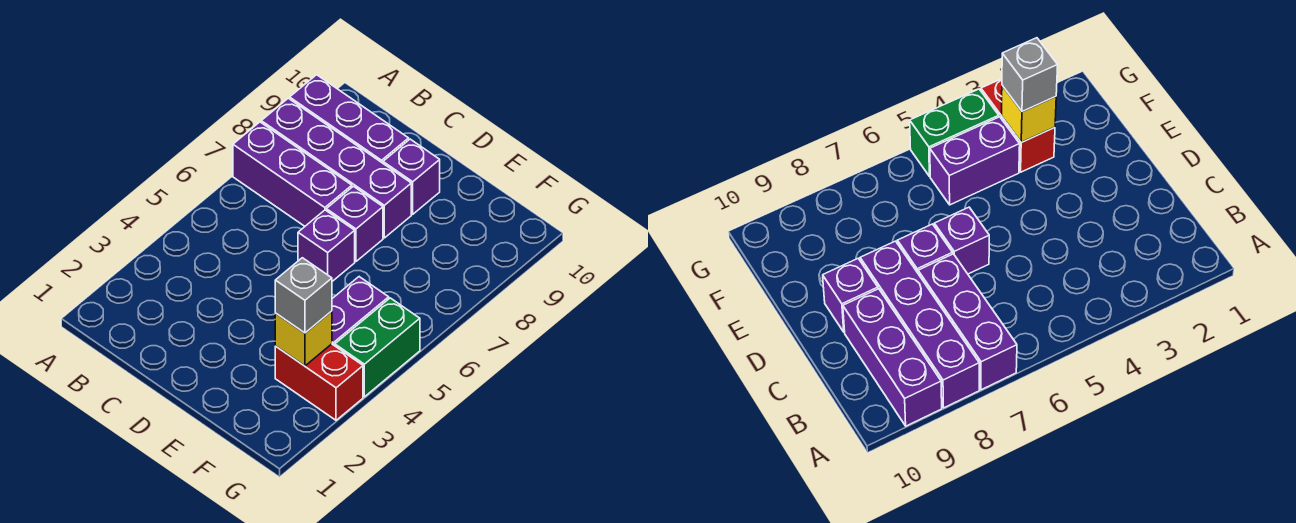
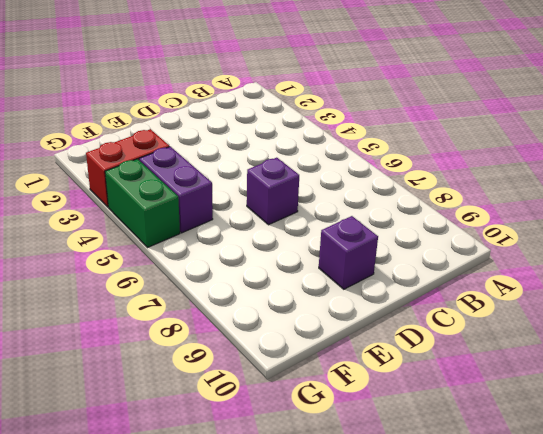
none -> purple 1x3 brick [233,122,352,226]
none -> purple 1x4 brick [261,98,411,238]

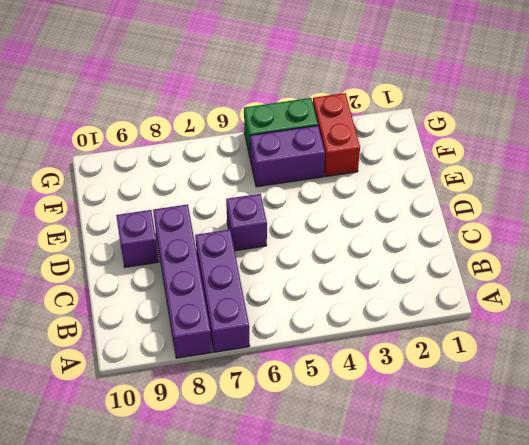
none -> purple 1x3 brick [290,75,409,163]
none -> purple 1x1 brick [326,186,383,261]

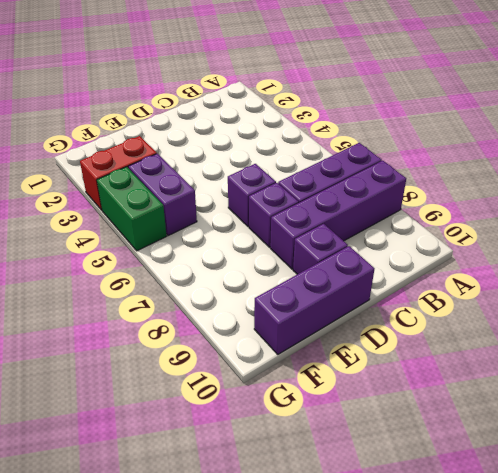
purple 1x3 brick [254,246,374,354] -> purple 1x3 brick moved to [290,75,409,163]
none -> yellow 1x1 brick [275,311,332,366]
none -> grey 1x1 brick [275,258,332,333]

